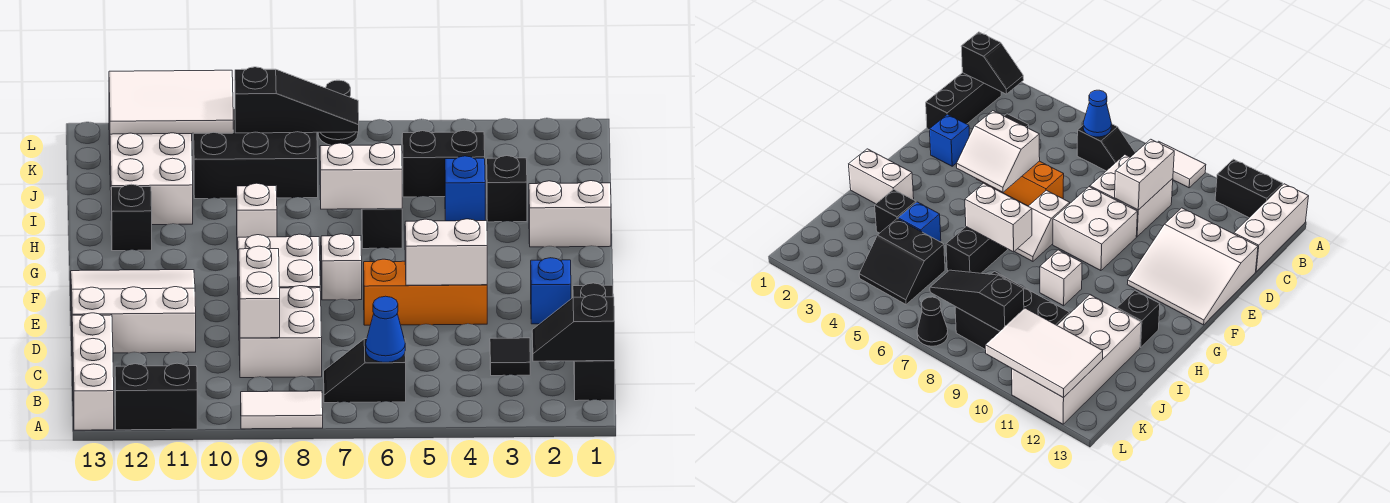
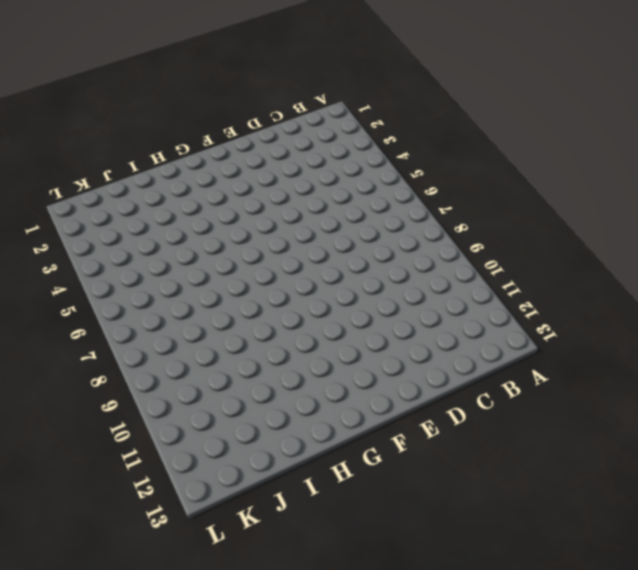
none -> white 1x2 tile [241,391,323,429]
none -> black 1x2 brick [115,363,197,430]
none -> white 1x3 brick [72,313,114,430]

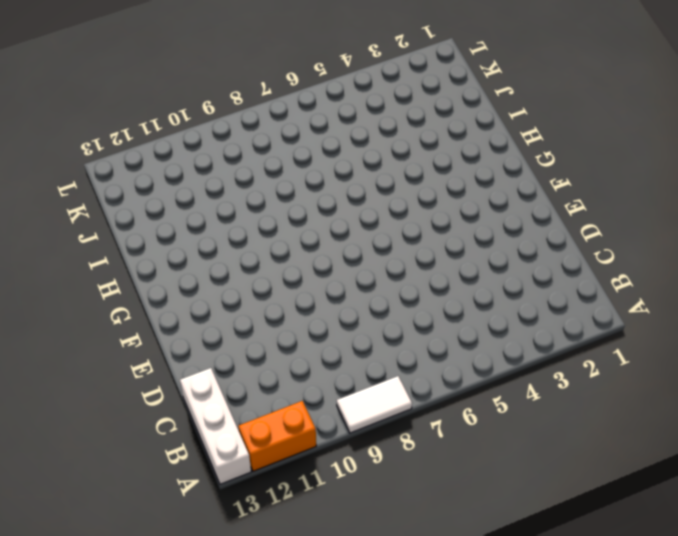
orange 1x2 brick [238,401,316,471] -> black 1x2 brick [115,363,197,430]
none -> black 1x3 brick [573,283,615,401]
none -> black 1x2 slope [324,338,406,403]
none -> black 1x1 tile [490,338,530,376]

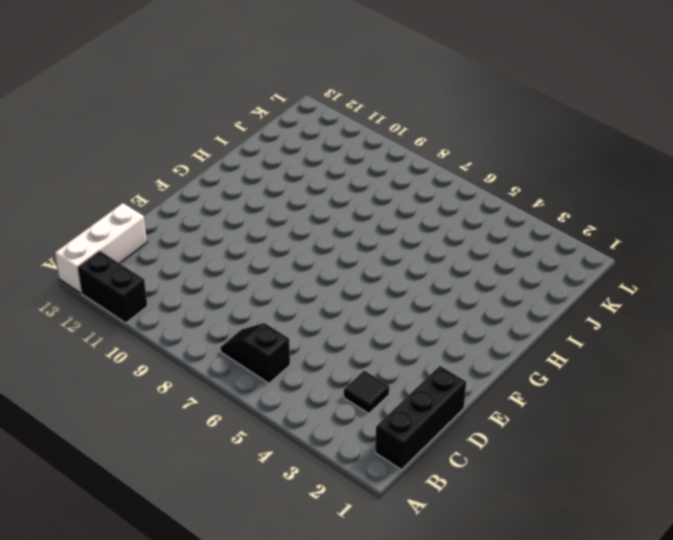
none -> white 1x2 tile [241,391,323,429]
none -> white 2x2 brick [239,286,322,378]
none -> white 3x3 slope [71,270,196,353]

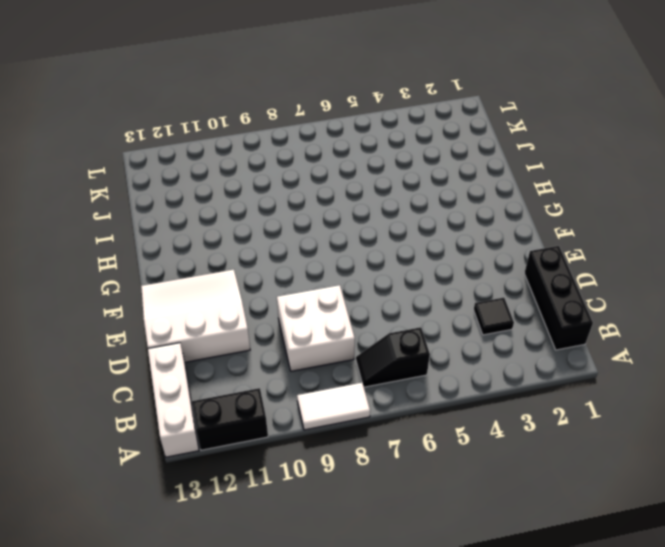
none -> blue 1x1 brick [531,258,571,324]
none -> orange 1x3 brick [364,259,487,325]
none -> white 2x2 brick [238,234,320,310]

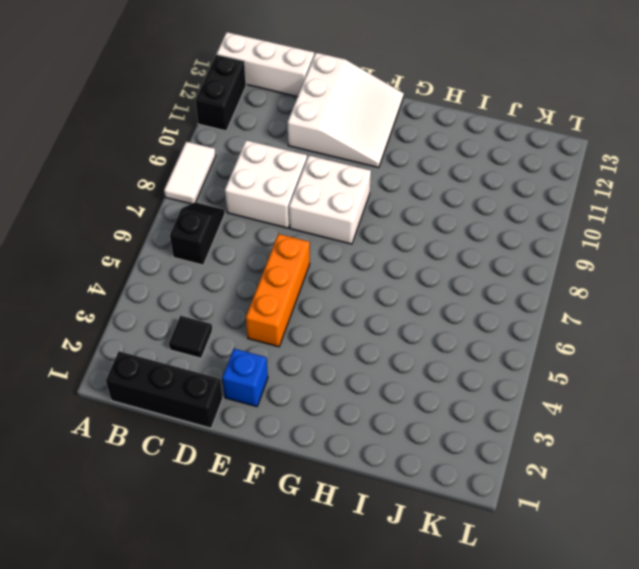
none -> white 1x2 slope [321,234,362,300]
none -> white 1x2 brick [529,181,611,247]
none -> black 1x2 brick [362,209,402,249]

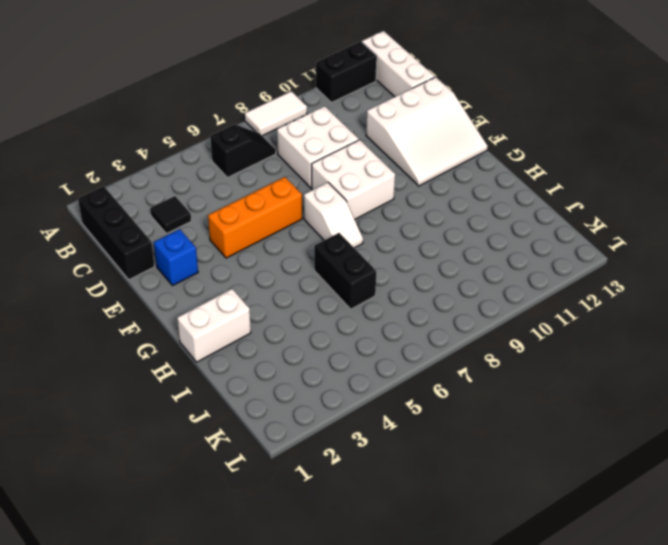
none -> white 1x1 brick [237,183,277,250]
none -> black 1x1 brick [111,184,152,251]
none -> black 1x1 brick [487,156,527,222]

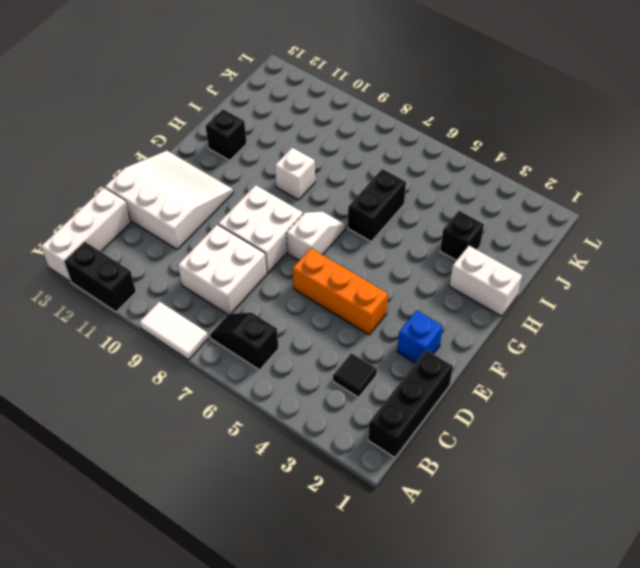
none -> blue 1x1 brick [445,156,485,221]
none -> white 2x4 brick [109,105,193,225]
none -> black 2x2 slope [402,130,485,197]

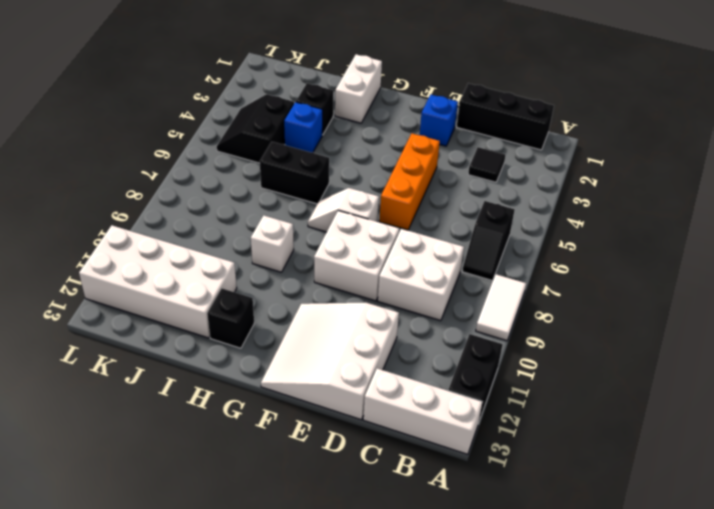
none -> black 2x3 brick [193,109,318,199]
none -> black 1x1 cone [318,80,358,146]
none -> black 1x2 slope [532,295,615,361]

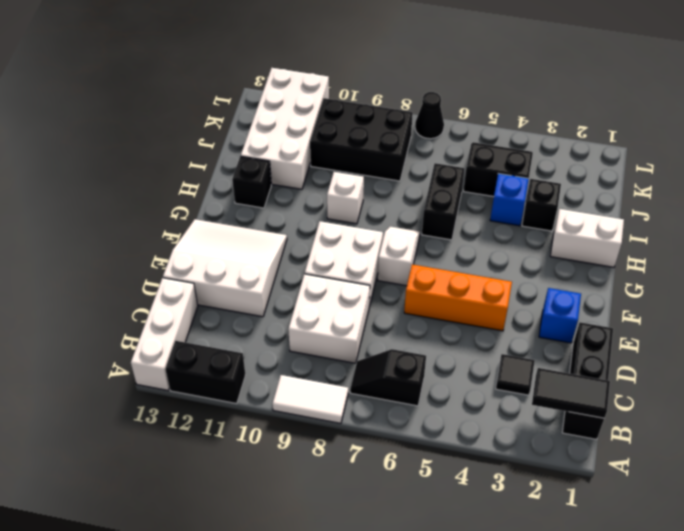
black 1x2 tile [532,368,610,418] -> black 1x2 slope [532,295,615,361]
none -> blue 1x1 cone [366,296,405,362]
none -> white 1x2 brick [239,246,280,338]
none -> white 2x2 slope [405,219,487,285]

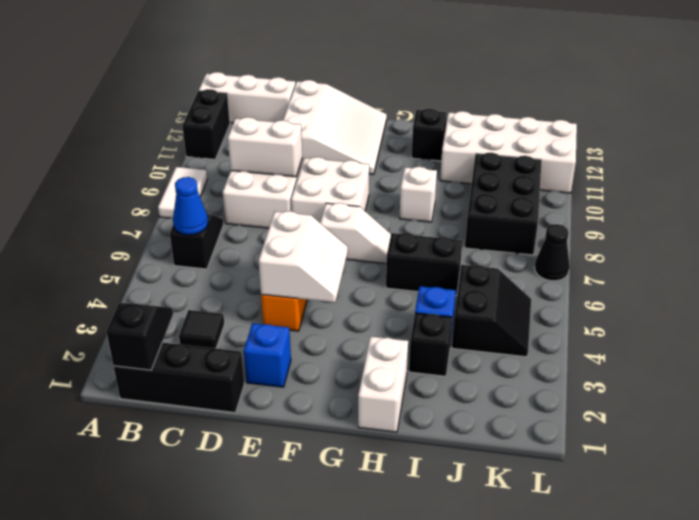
none -> white 1x2 brick [320,143,402,209]
none -> black 1x3 slope [235,67,359,133]
none -> white 2x3 tile [109,70,233,134]

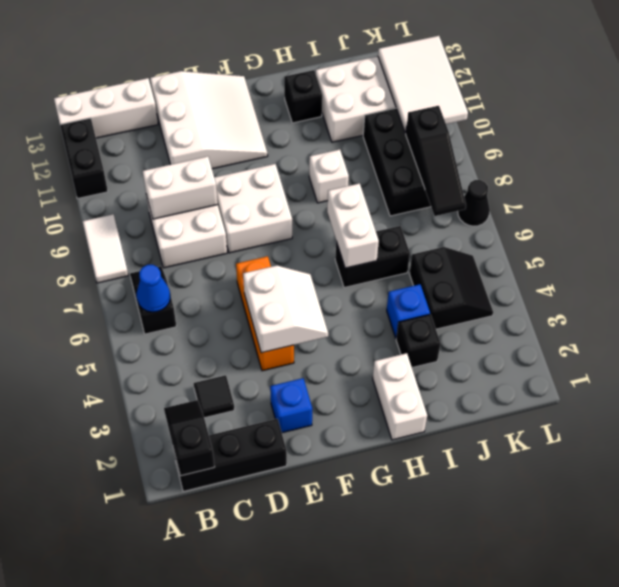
none -> white 1x2 slope [321,234,362,300]

